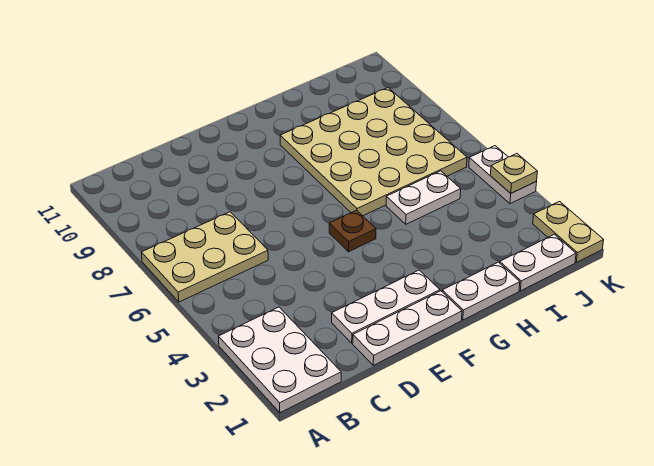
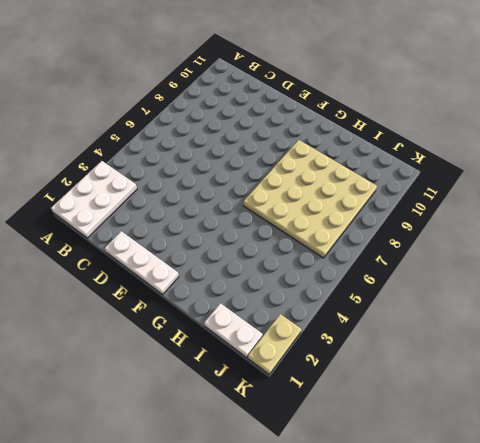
none -> tan 2x3 plate [141,212,268,302]
none -> white 1x3 plate [332,270,440,343]
none -> brown 1x1 plate [329,210,376,252]

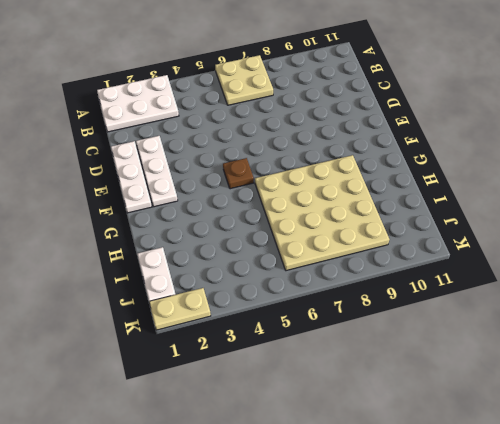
tan 2x2 plate [215,55,273,105] -> tan 2x3 plate [141,212,268,302]
none -> white 1x2 plate [442,262,520,320]
none -> white 1x2 plate [386,171,461,224]
none -> white 1x2 plate [469,146,537,204]

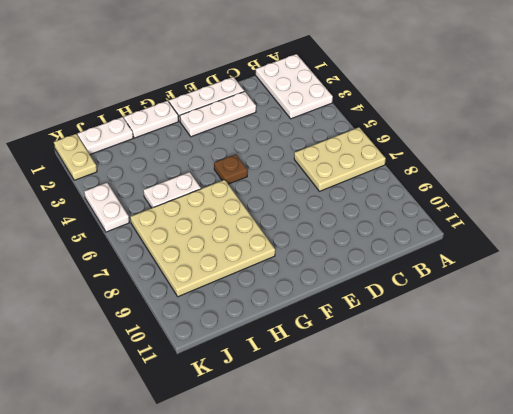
none -> tan 1x1 plate [490,154,537,193]

